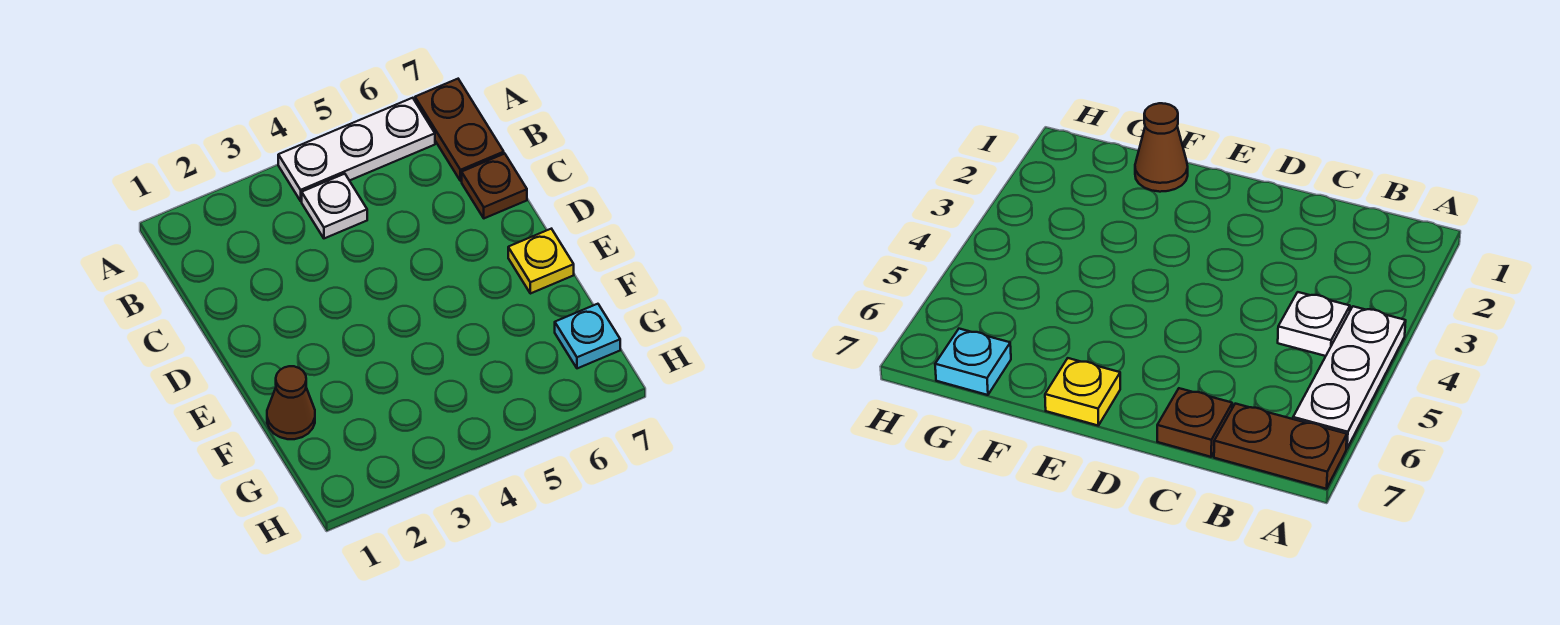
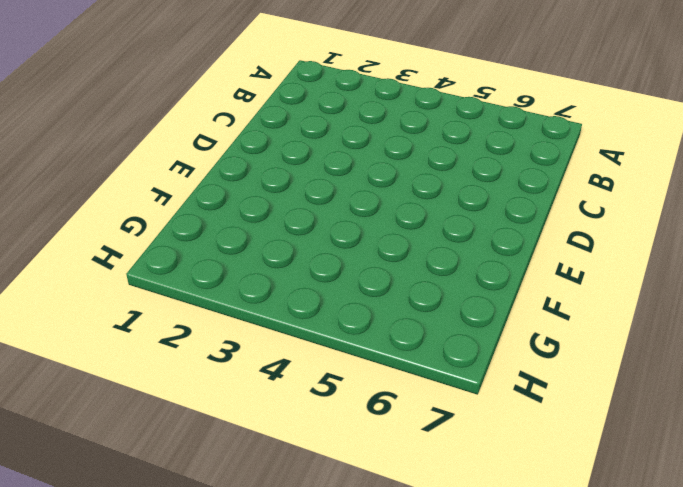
none -> white 1x3 plate [278,98,435,201]
none -> brown 1x2 plate [415,79,504,181]

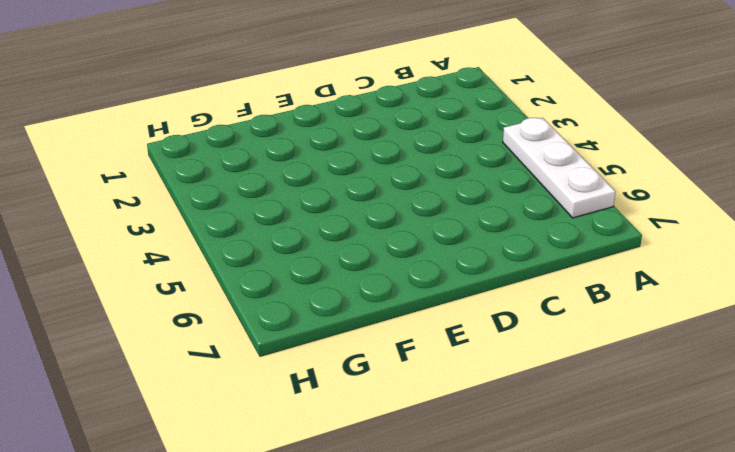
none -> brown 1x2 plate [415,79,504,181]
none -> white 1x1 plate [302,174,367,238]

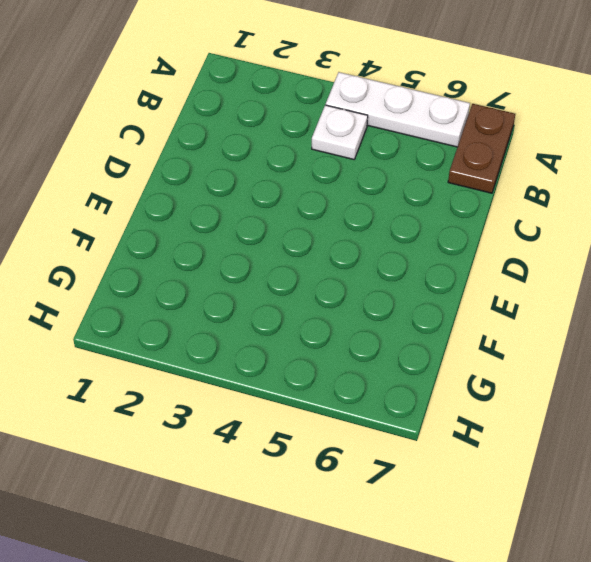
none -> brown 1x1 plate [462,154,527,218]
none -> yellow 1x1 plate [508,229,574,294]

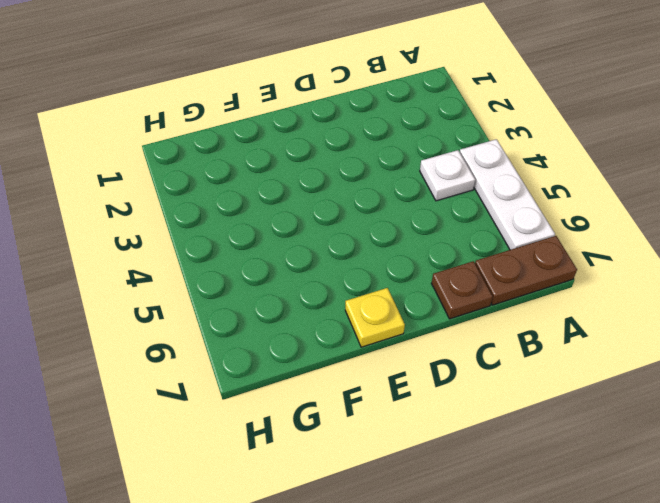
none -> brown 1x1 cone [267,366,315,439]
none -> cyan 1x1 plate [555,304,620,368]

